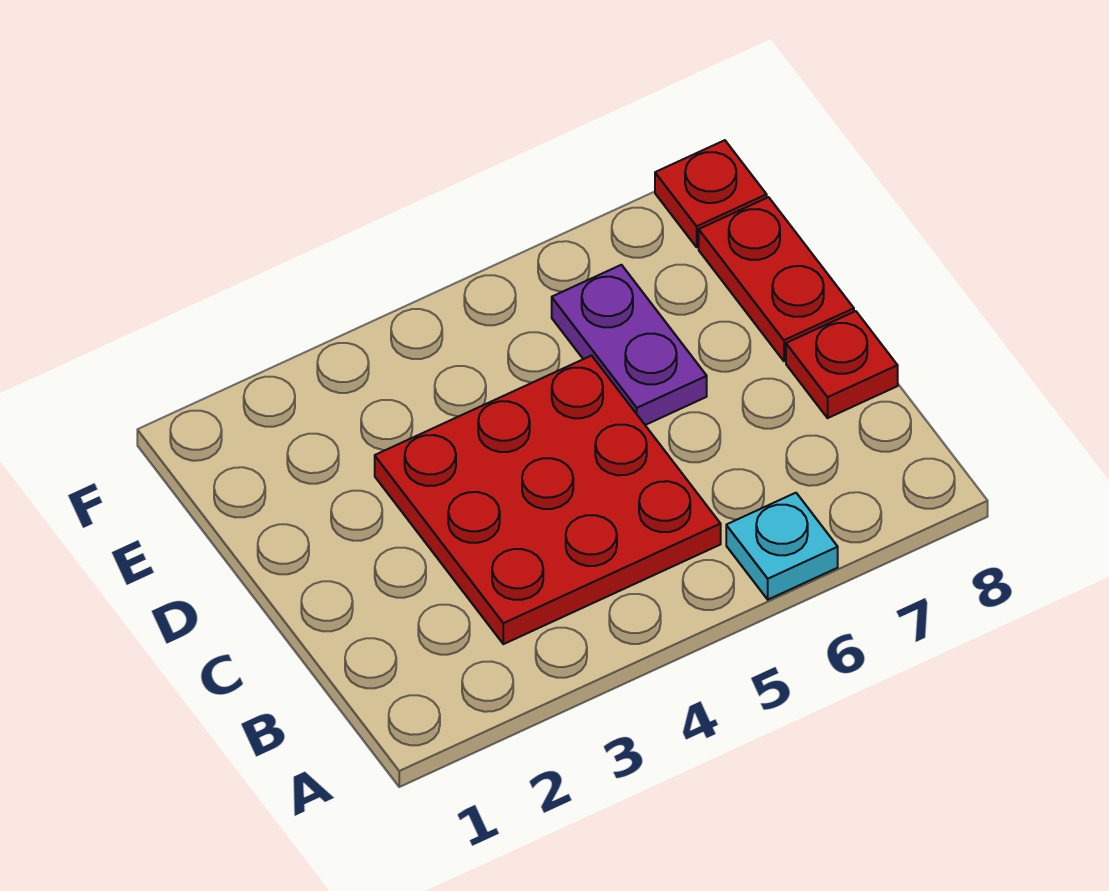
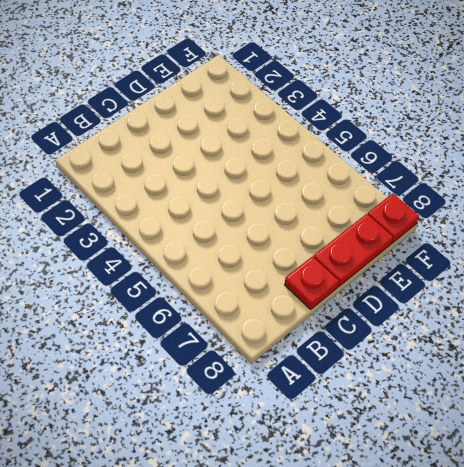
none -> cyan 1x1 plate [726,493,838,600]
none -> red 3x3 plate [375,356,721,644]

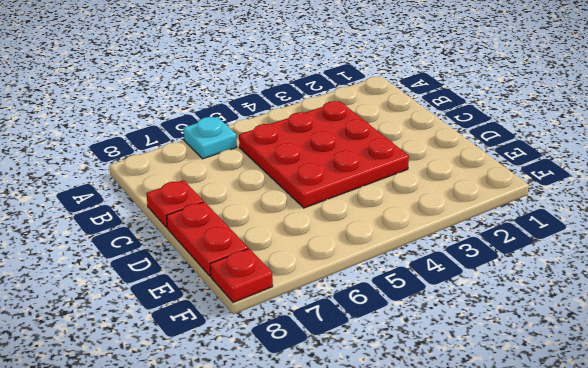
none -> purple 1x2 plate [552,265,707,425]

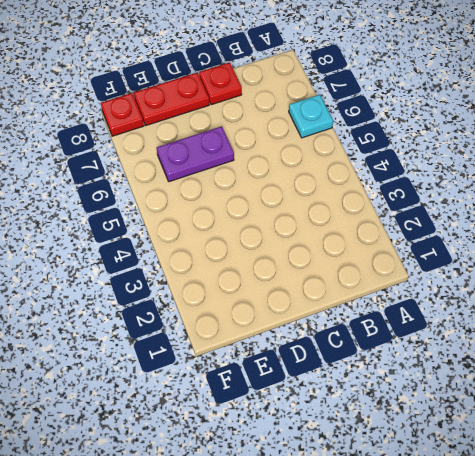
none -> red 3x3 plate [375,356,721,644]

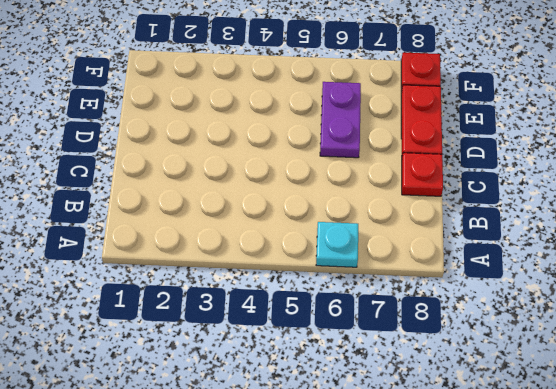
none -> red 3x3 plate [375,356,721,644]

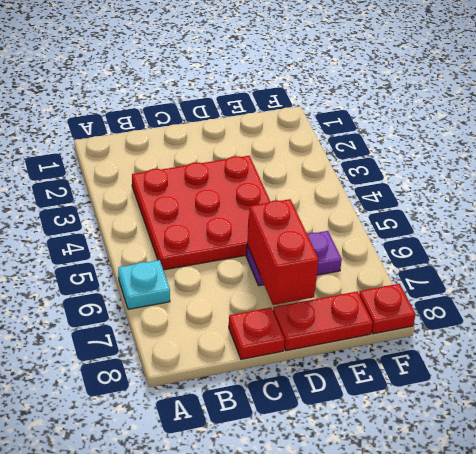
red 1x2 brick [247,199,319,305] -> none

